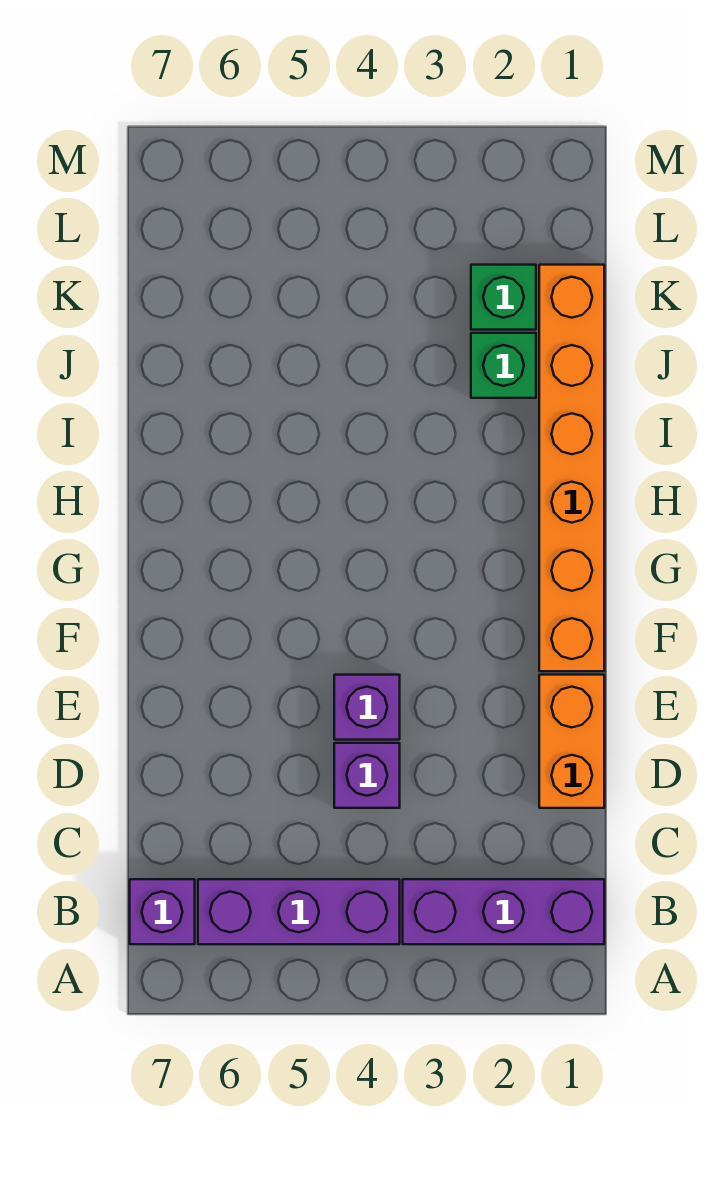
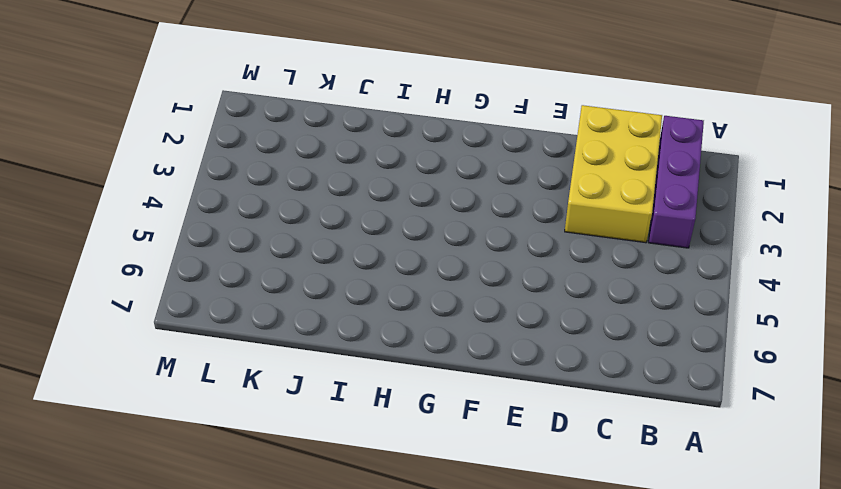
yellow 2x3 brick [565,105,662,243] -> orange 1x2 brick [539,675,604,808]
none -> purple 1x3 brick [198,879,400,944]
none -> purple 1x1 brick [130,879,195,944]

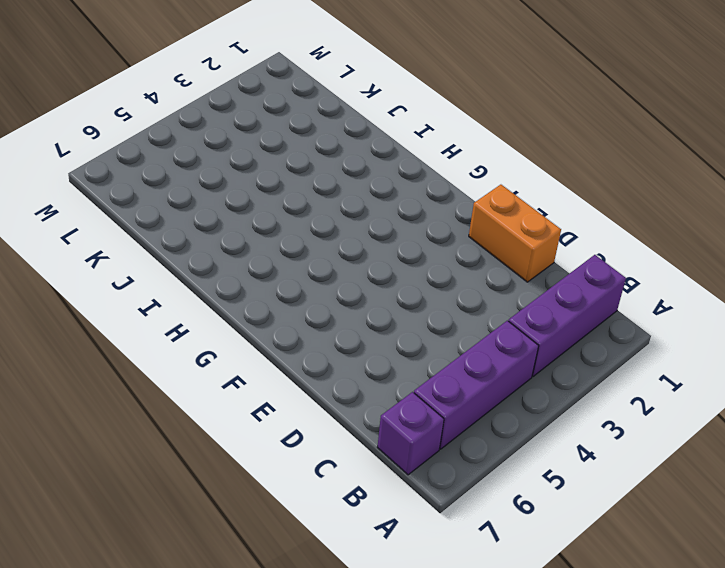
none -> purple 1x1 brick [334,743,400,808]
none -> purple 1x1 brick [334,675,400,740]

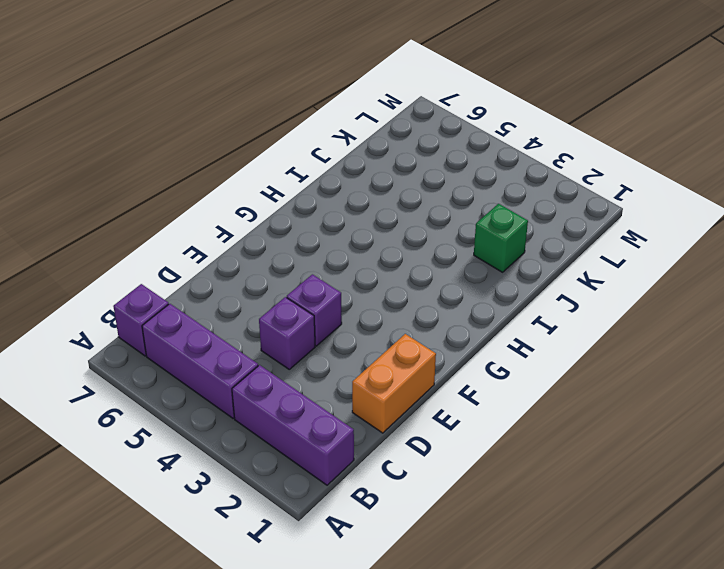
none -> orange 1x6 brick [539,265,604,671]
none -> green 1x1 brick [471,265,536,330]

